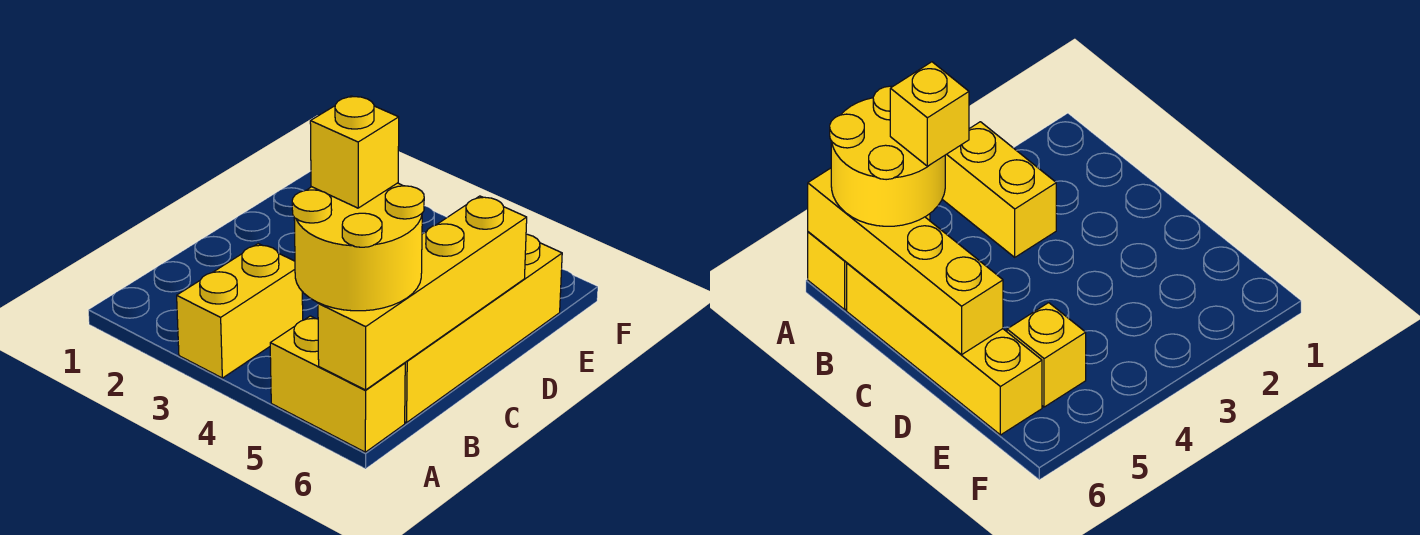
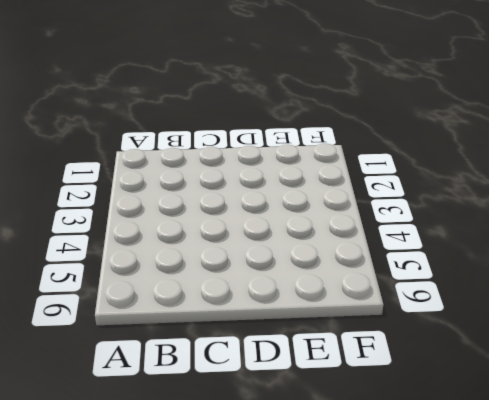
none -> yellow 1x2 brick [177,244,303,378]
none -> yellow 1x2 brick [270,316,405,452]

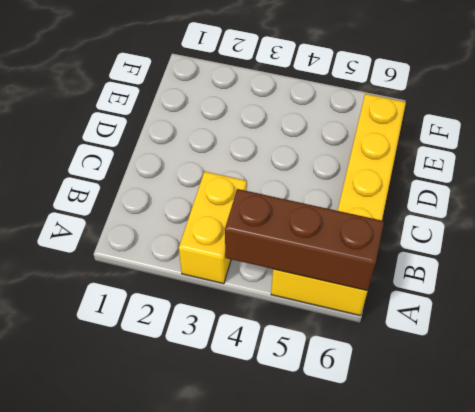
brown 1x3 brick [225,189,384,291] -> yellow 1x4 brick [318,196,527,390]
none -> yellow 1x1 brick [1007,303,1086,407]
none -> yellow 2x2 round brick [292,183,424,311]

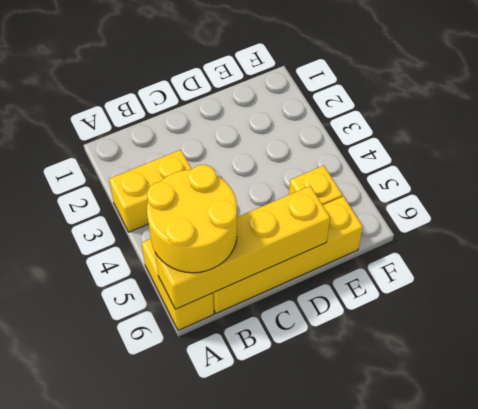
none -> yellow 1x1 brick [310,96,399,208]

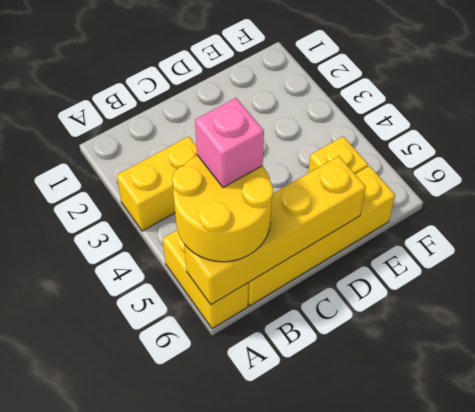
pink 1x1 brick [195,98,264,187] -> yellow 1x1 brick [310,96,399,208]

